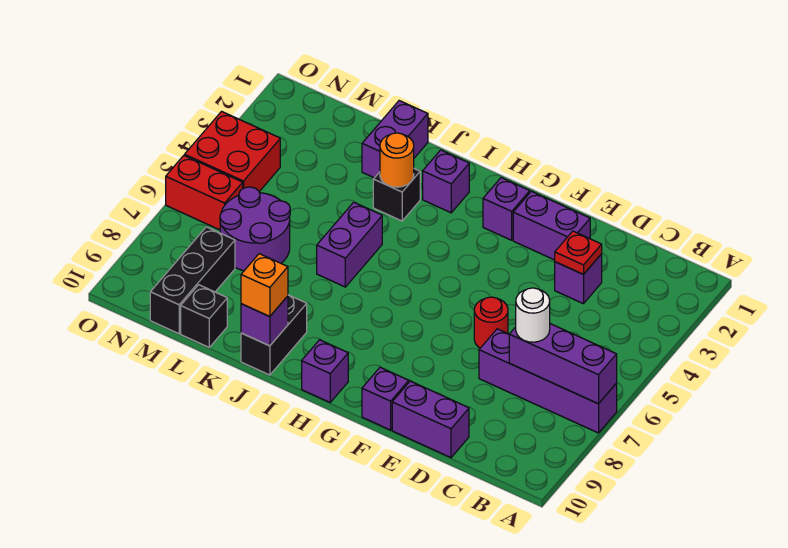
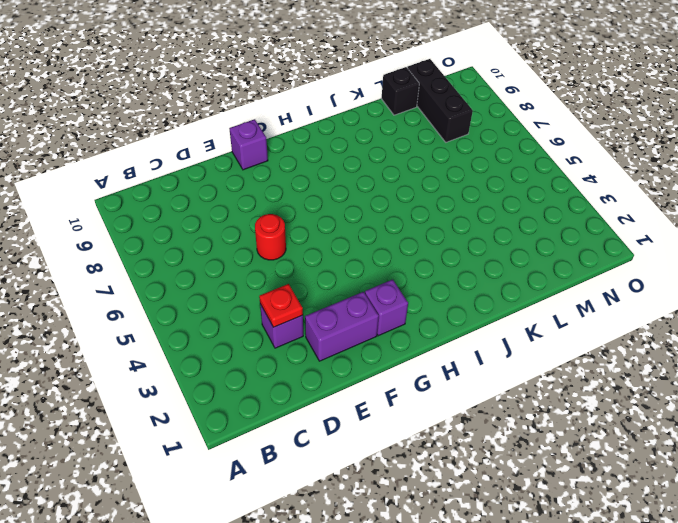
none -> purple 1x4 brick [479,329,617,433]
none -> purple 1x2 brick [392,381,469,458]
none -> purple 1x1 brick [302,340,348,402]

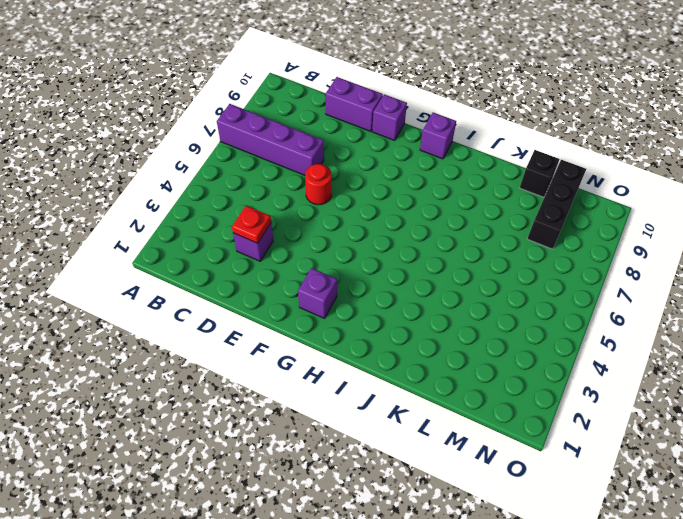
none -> purple 1x2 brick [513,191,590,260]
none -> purple 1x1 brick [423,150,469,213]
none -> black 1x1 brick [373,169,420,221]

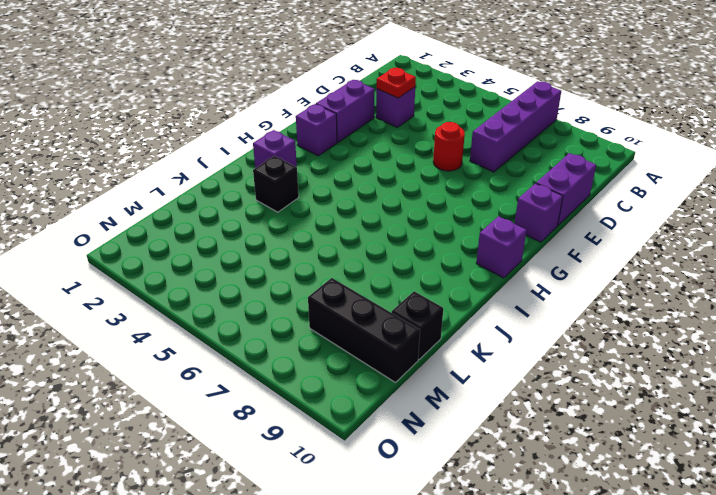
none -> purple 1x2 brick [317,202,382,287]
none -> black 1x2 brick [241,295,307,375]
none -> purple 1x2 brick [362,101,428,178]

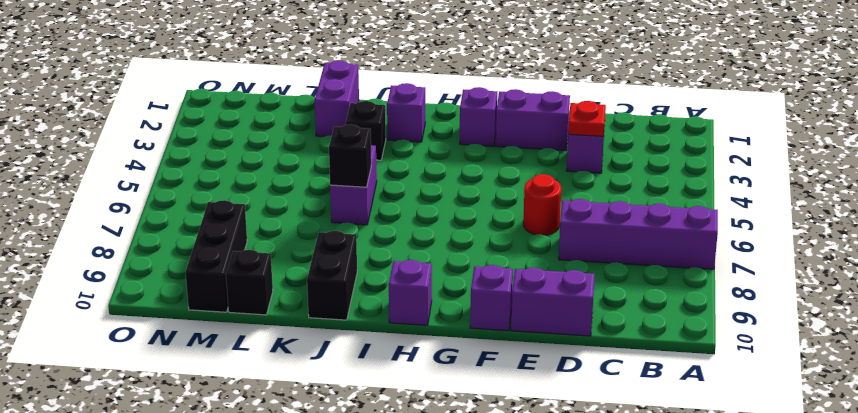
black 1x1 brick [329,125,371,187] -> none
none -> purple 2x2 round brick [220,187,290,271]
none -> red 2x2 brick [185,111,280,192]
none -> red 1x2 brick [166,156,243,230]

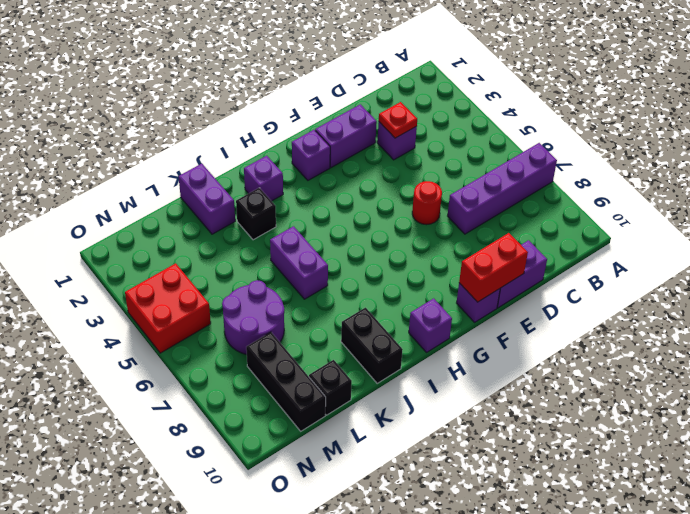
red 1x2 brick [459,233,528,302] -> red 1x2 brick moved to [166,156,243,230]
none -> purple 1x3 brick [509,324,617,404]
none -> orange 1x1 round brick [380,133,414,187]
none -> purple 1x1 brick [241,296,288,346]

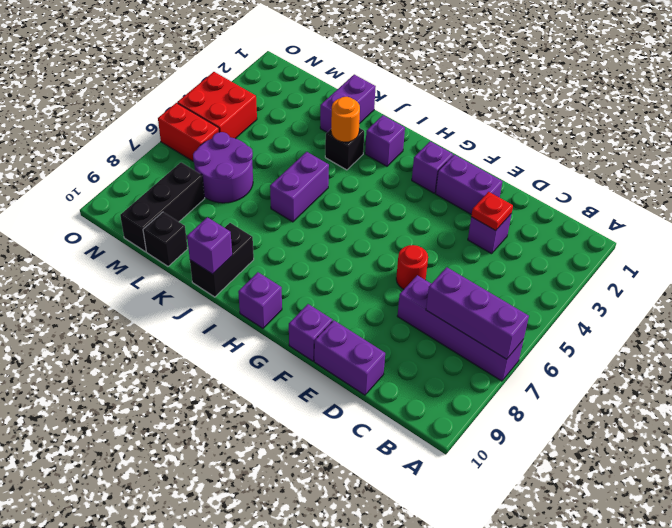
none -> white 1x1 round brick [516,288,550,342]
none -> orange 1x1 brick [241,254,288,317]

